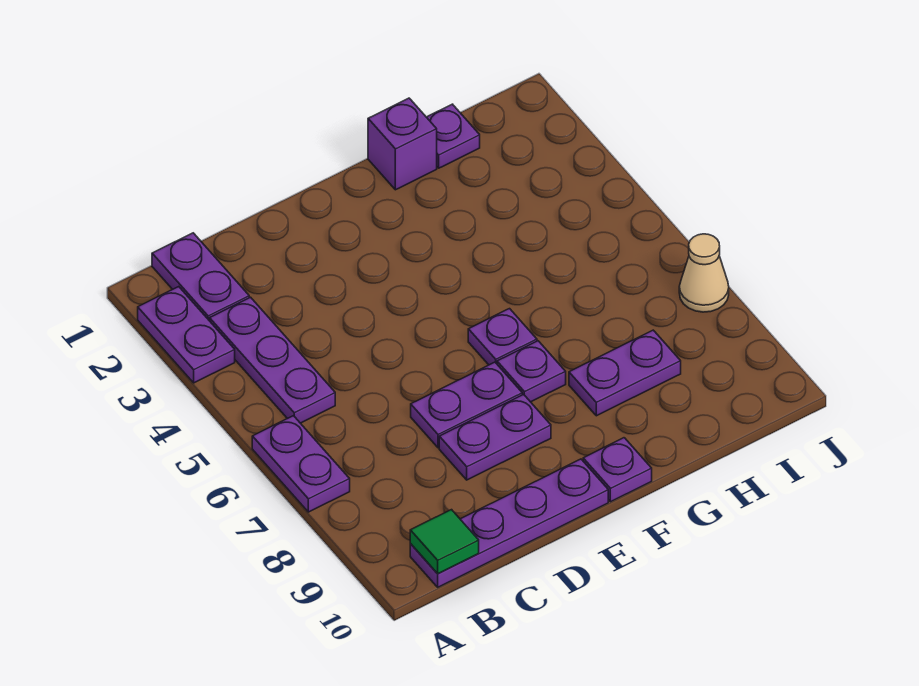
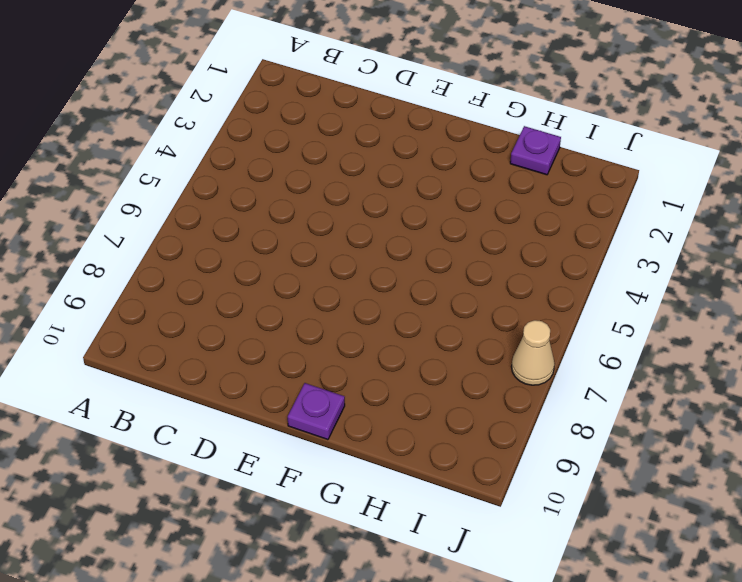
none -> purple 1x2 plate [138,287,235,383]
none -> purple 1x2 plate [252,416,350,512]
none -> purple 1x2 plate [152,233,249,321]

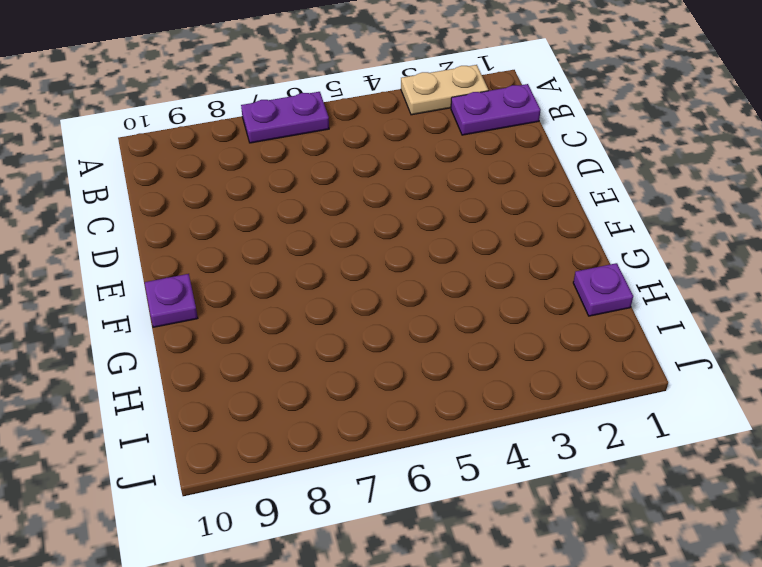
tan 1x2 plate [401,65,488,115] -> purple 1x2 plate [138,287,235,383]
none -> purple 1x3 plate [210,297,335,423]
none -> purple 1x4 plate [410,459,608,587]
none -> purple 1x2 plate [411,362,522,448]

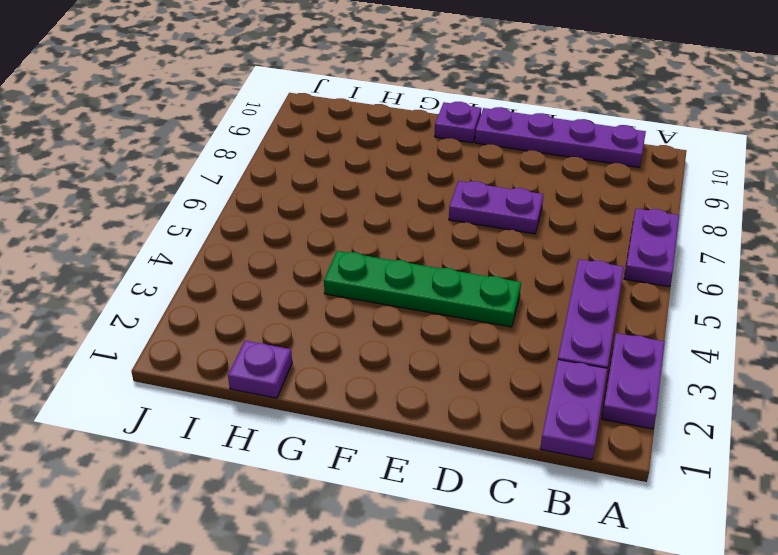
green 1x4 plate [324,251,521,327] -> none
none -> purple 1x2 plate [439,394,551,480]
none -> purple 1x1 plate [468,309,537,365]
none -> purple 1x1 plate [497,341,566,402]

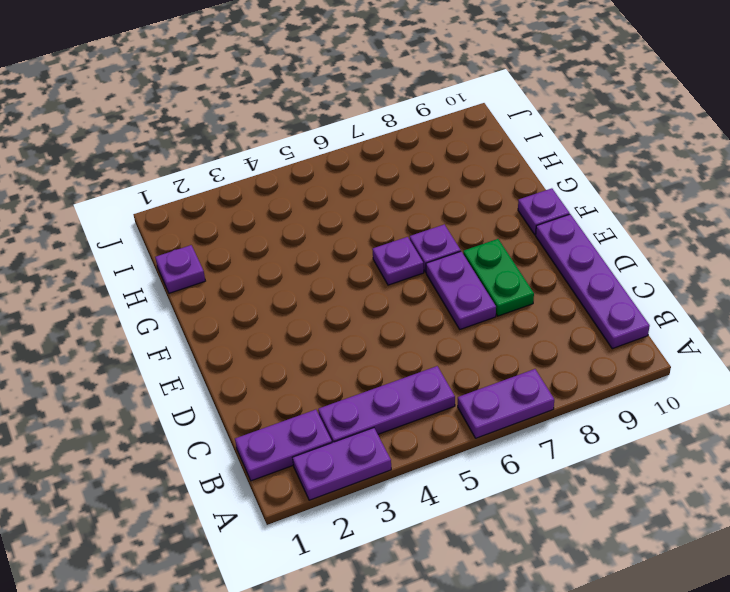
green 1x2 plate [463,239,534,316] -> purple 1x2 plate [439,394,551,480]
none -> purple 1x1 brick [368,98,437,190]
none -> purple 1x2 plate [569,330,681,416]
none -> tan 1x1 cone [679,234,729,312]

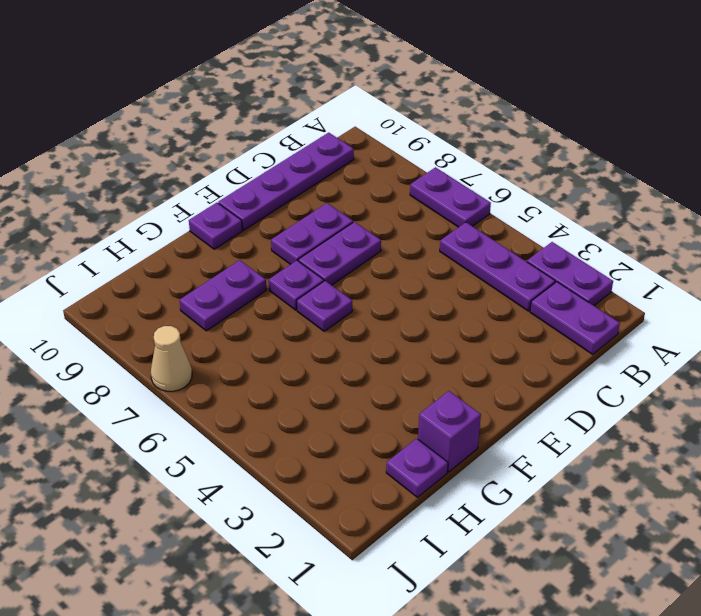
none -> green 1x1 tile [410,510,479,574]

